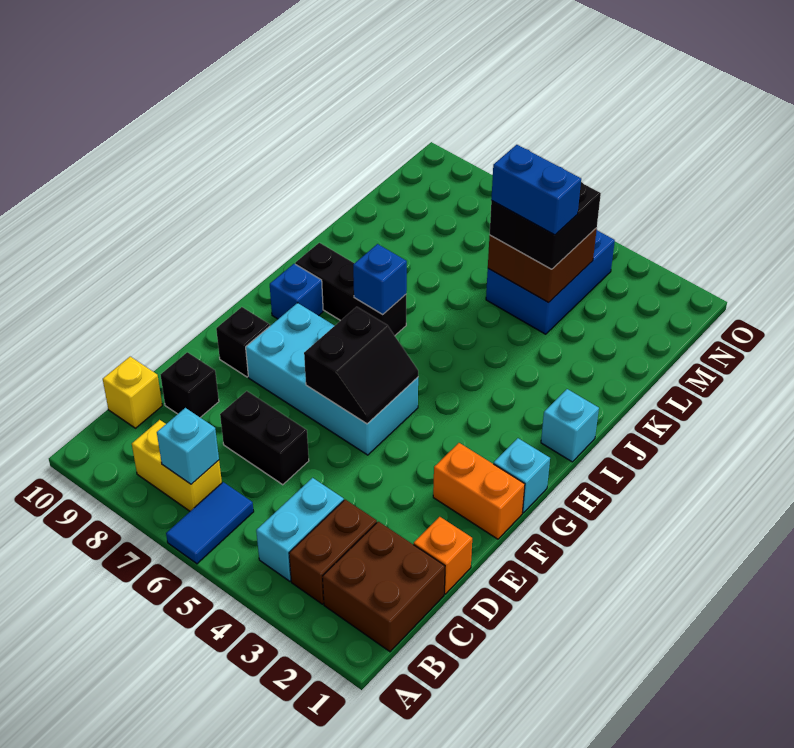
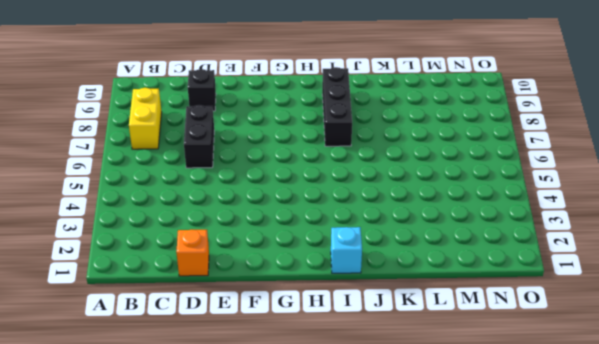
none -> blue 1x2 tile [166,482,254,564]
none -> brown 2x2 brick [323,522,445,652]
none -> brown 1x2 brick [289,500,377,604]

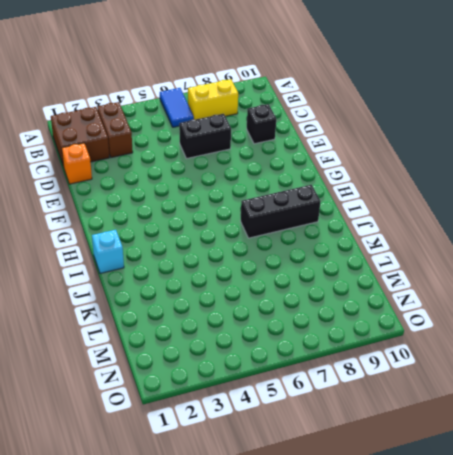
none -> cyan 1x2 brick [256,478,344,581]
none -> yellow 1x1 brick [103,357,162,428]
none -> orange 1x2 brick [433,443,525,539]

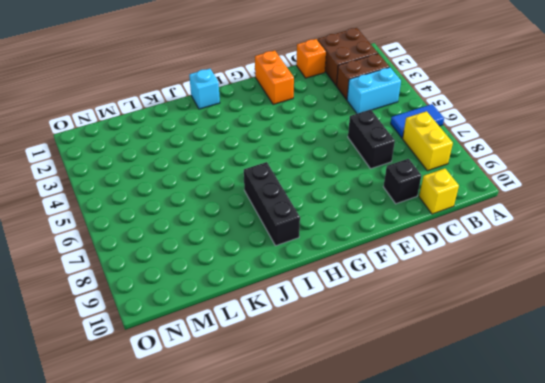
none -> cyan 2x4 brick [246,303,418,455]
none -> black 1x1 brick [216,307,270,377]
none -> cyan 1x1 brick [494,438,550,513]

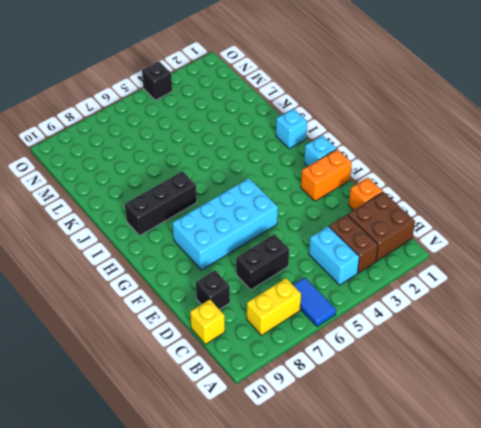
black 1x1 brick [142,61,172,100] -> black 1x1 brick moved to [216,307,270,377]
none -> blue 1x1 brick [270,264,323,319]
none -> blue 2x3 brick [486,230,615,334]
none -> cyan 1x1 brick [157,408,219,484]

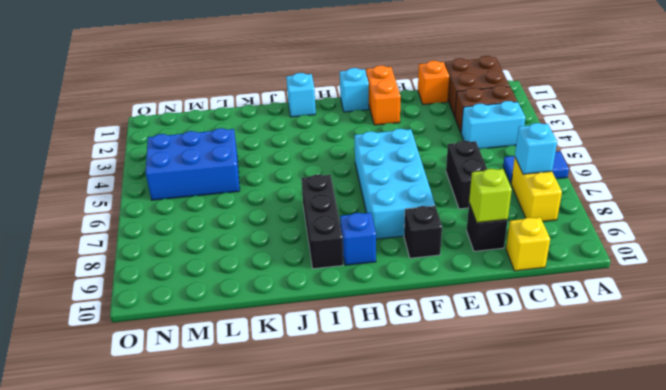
lime 1x1 brick [469,169,512,223] -> none
none -> black 2x2 slope [304,307,418,424]
none -> blue 1x1 brick [353,244,407,315]
none -> brown 2x2 brick [488,228,597,303]

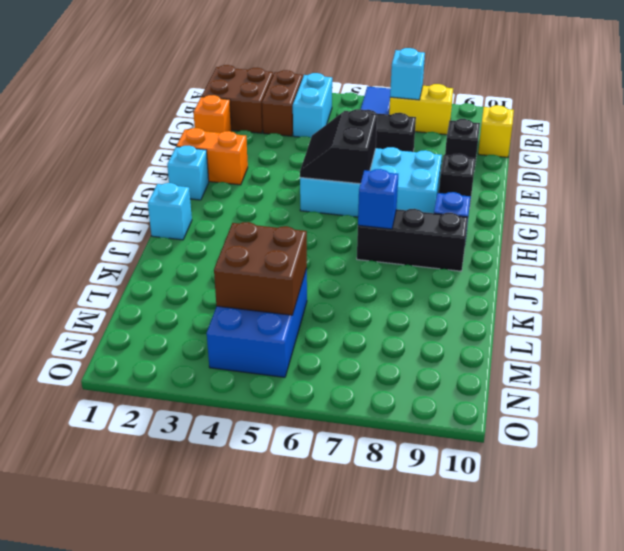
none -> black 2x2 brick [490,182,601,269]
none -> blue 1x2 brick [491,145,581,235]

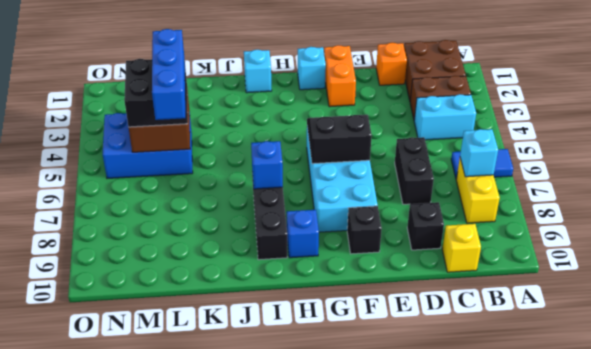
blue 1x3 brick [152,29,185,120] -> blue 1x2 brick [491,145,581,235]

